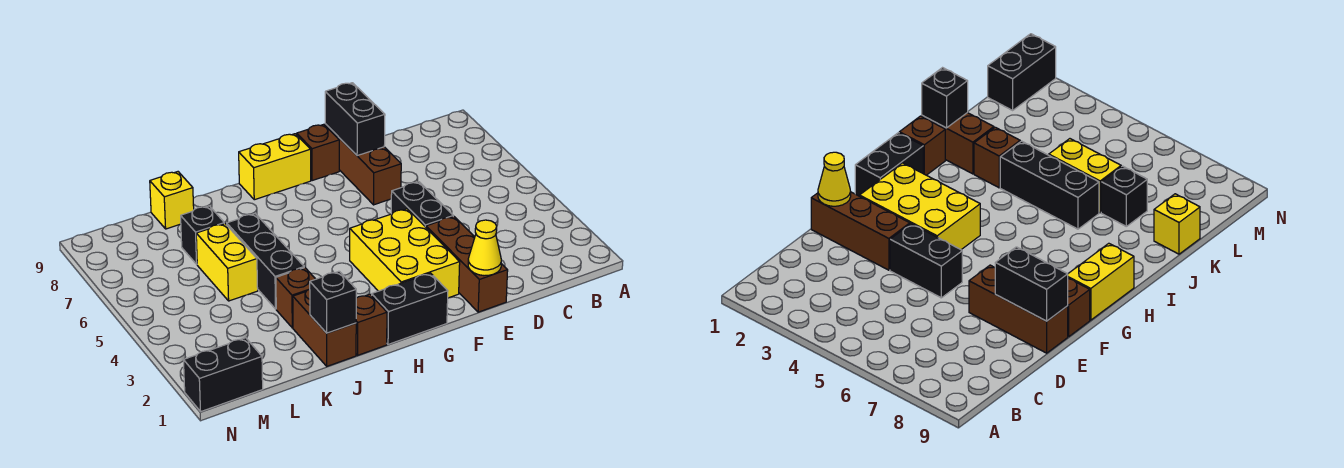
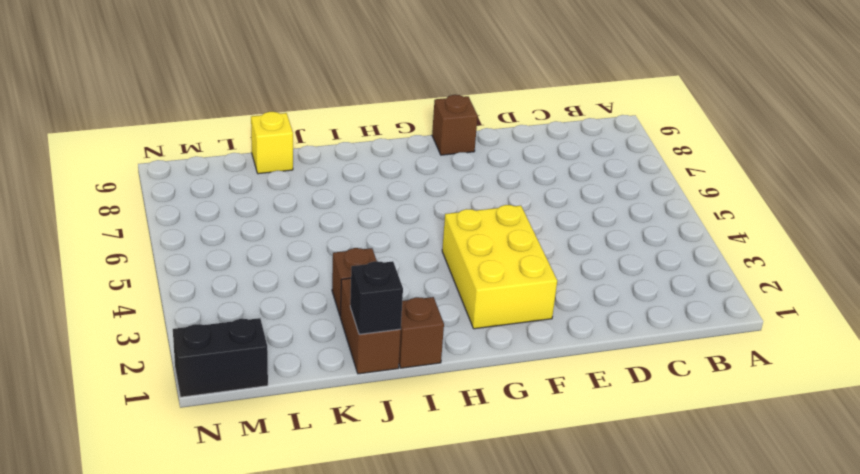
none -> brown 1x3 brick [426,216,508,312]
none -> black 1x2 brick [391,182,453,227]
none -> brown 1x3 brick [325,124,401,205]

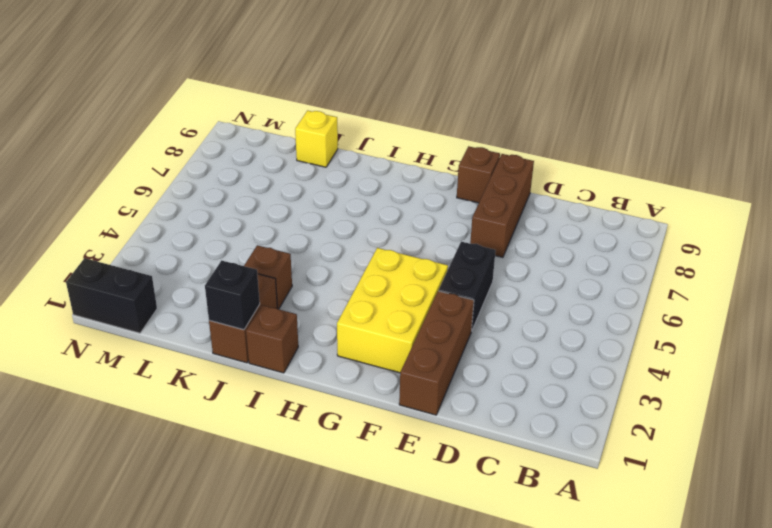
none -> black 1x2 brick [372,273,448,344]
none -> yellow 1x2 brick [239,134,311,200]
none -> black 1x3 brick [227,214,304,309]

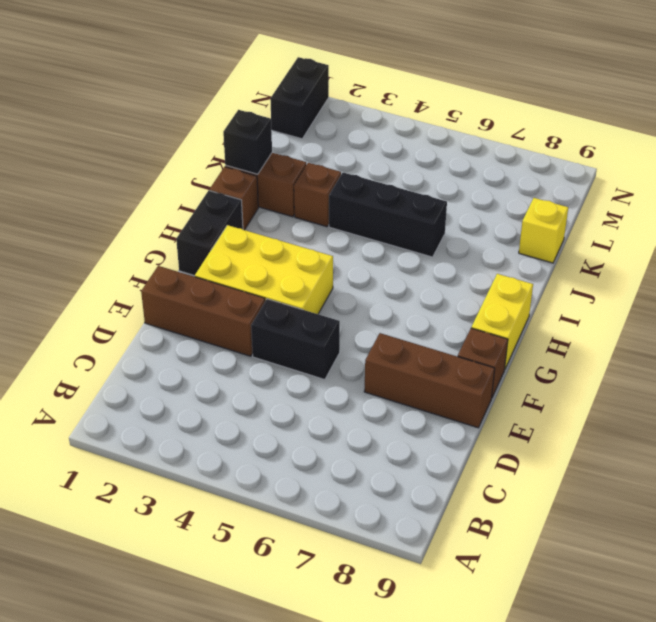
none -> yellow 1x2 brick [196,224,258,301]
none -> black 1x1 brick [181,206,224,264]
none -> yellow 1x1 cone [468,220,501,276]

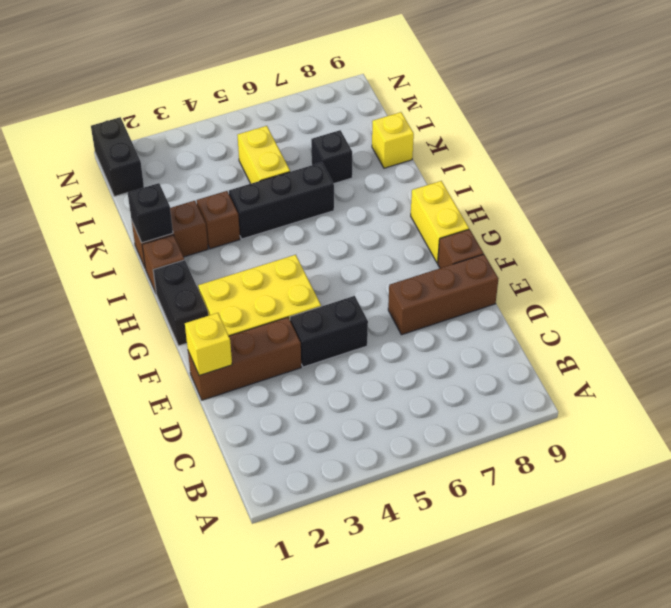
yellow 1x1 brick [185,313,232,376] -> yellow 1x1 cone [468,220,501,276]
yellow 1x2 brick [237,126,290,184] -> yellow 1x2 brick turned to [196,224,258,301]
none -> black 1x2 brick [325,83,385,156]

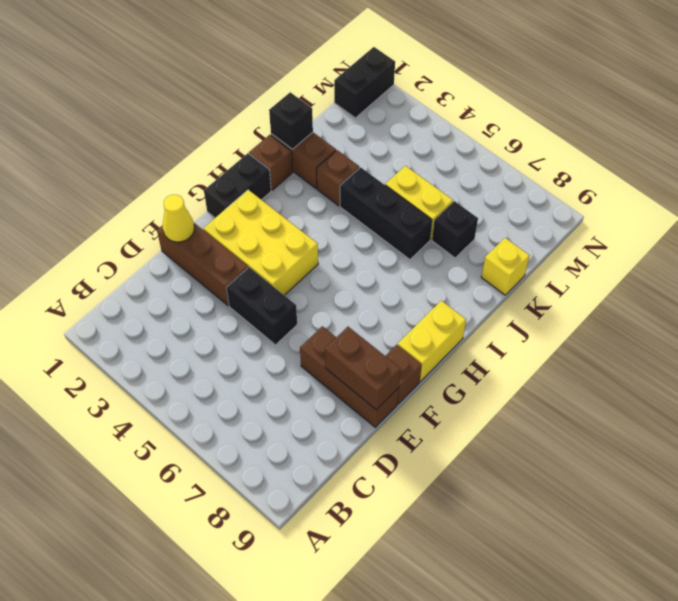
brown 1x2 brick [325,327,400,410] -> black 1x2 brick [325,83,385,156]

